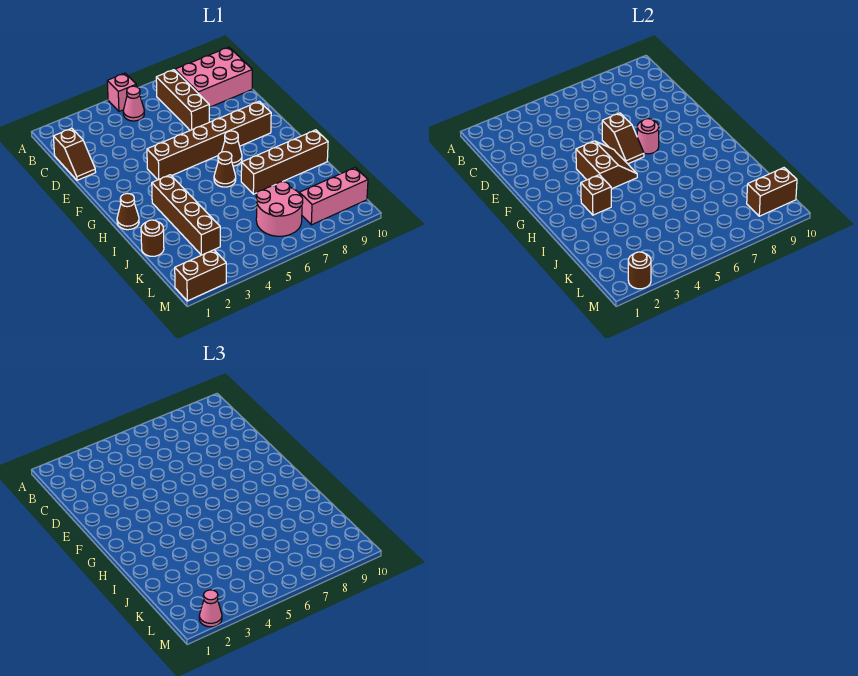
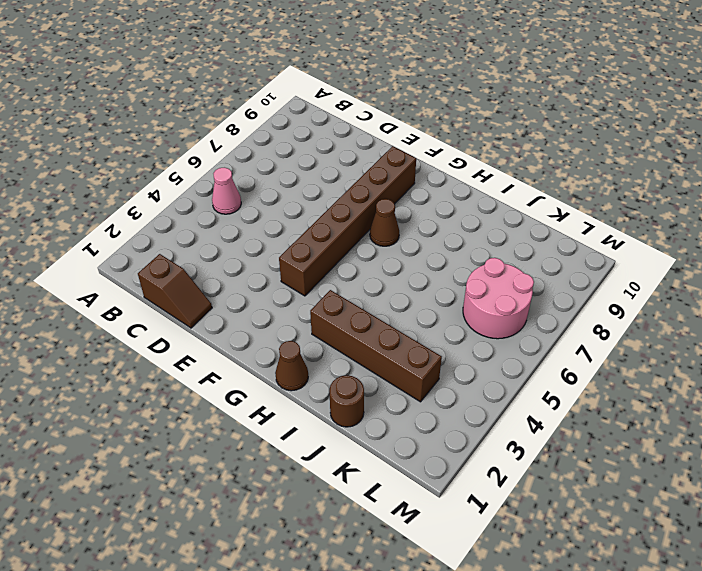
none -> pink 1x1 brick [107,73,136,111]
none -> brown 1x3 brick [156,70,209,130]
none -> pink 2x3 brick [175,47,252,107]

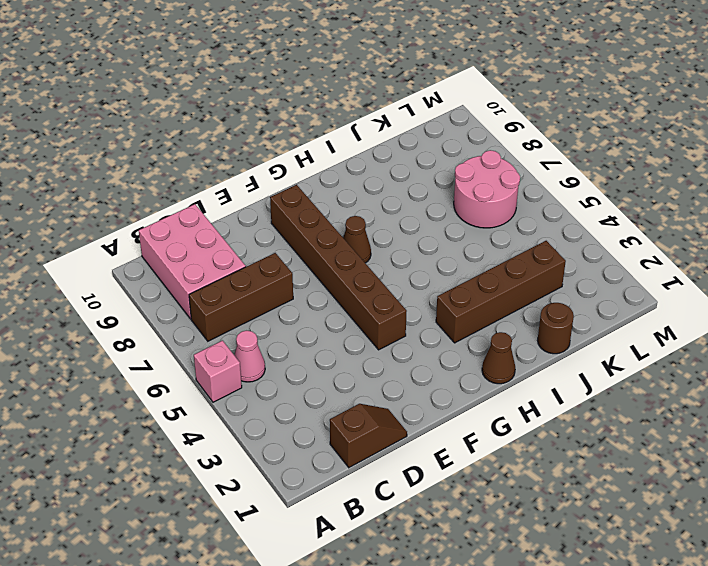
none -> brown 1x1 cone [214,152,236,187]
none -> brown 1x4 brick [241,130,328,194]
none -> pink 1x3 brick [299,168,368,225]

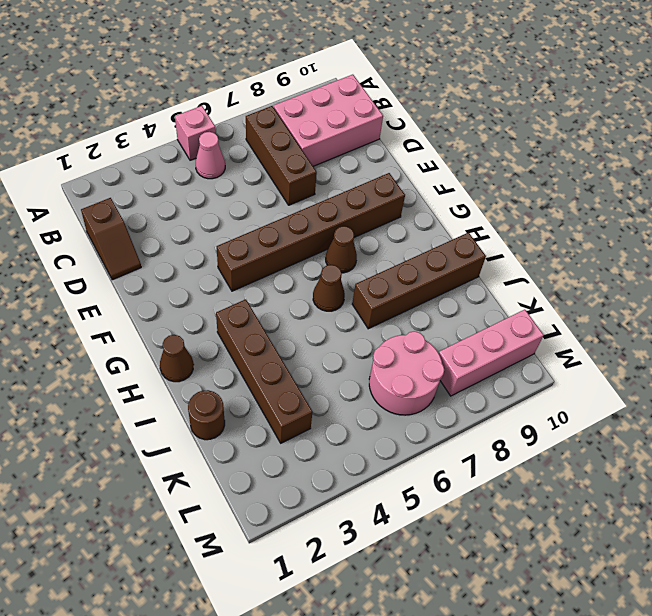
none -> brown 1x2 brick [175,250,226,301]
none -> brown 1x2 slope [602,113,644,164]
none -> brown 2x2 slope [576,141,637,189]

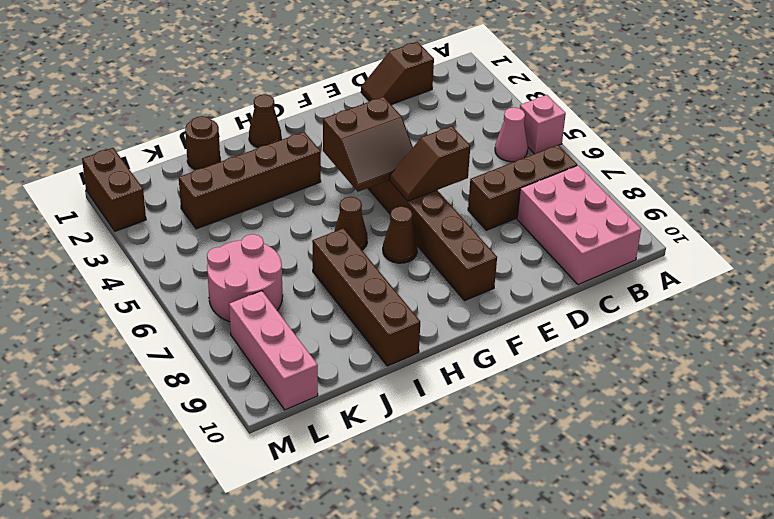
none -> pink 1x1 round brick [637,119,659,154]
none -> brown 1x1 brick [581,175,611,215]
none -> brown 1x2 brick [747,168,797,216]

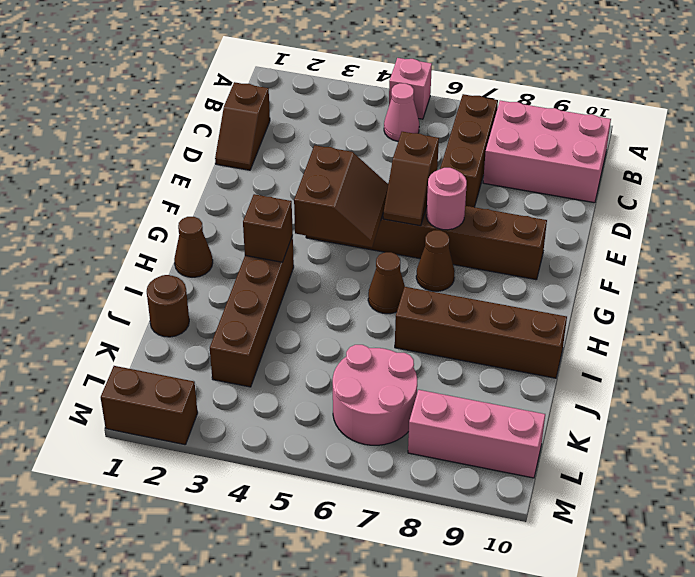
none -> brown 1x2 brick [747,168,797,216]
none -> brown 1x1 round brick [628,252,651,289]
none -> pink 1x1 cone [199,590,222,627]

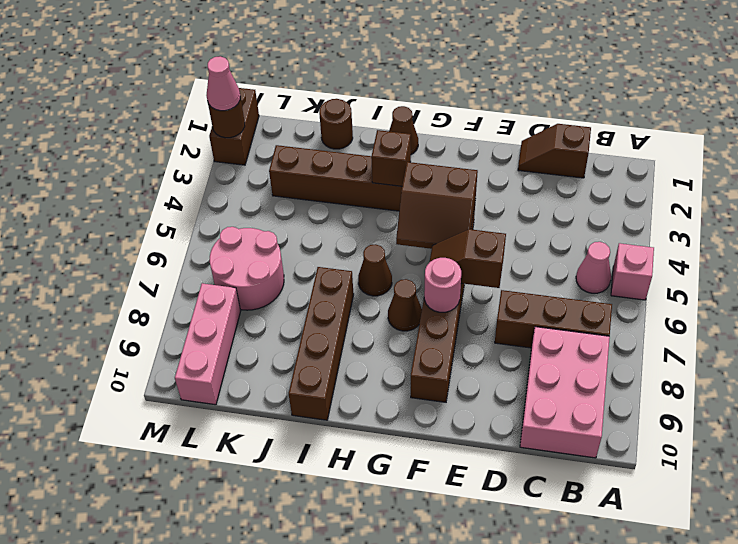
none -> brown 1x2 brick [747,168,797,216]

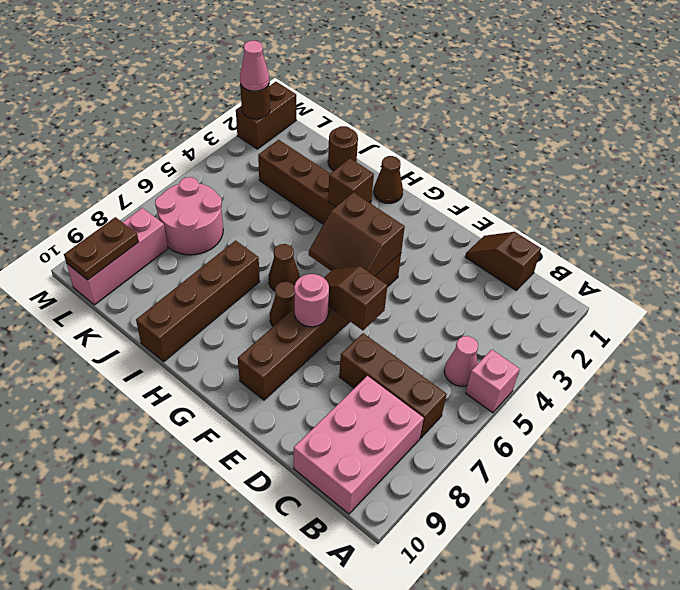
brown 1x2 plate [64,217,139,280] -> brown 1x2 brick [747,168,797,216]

